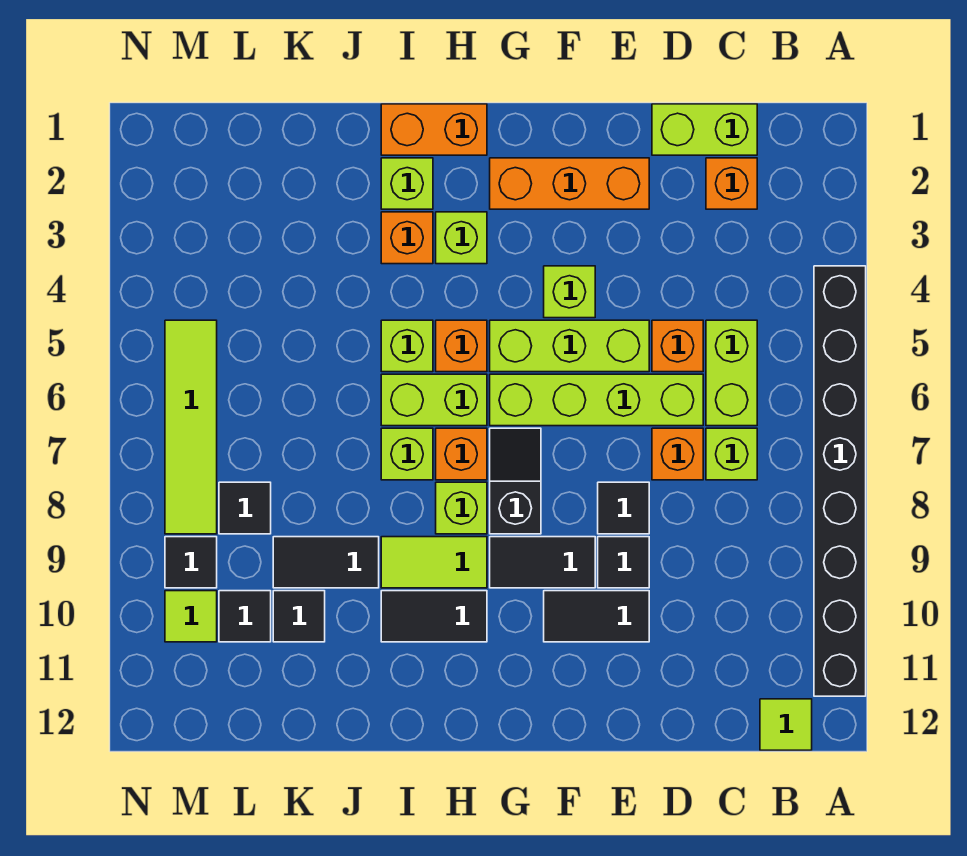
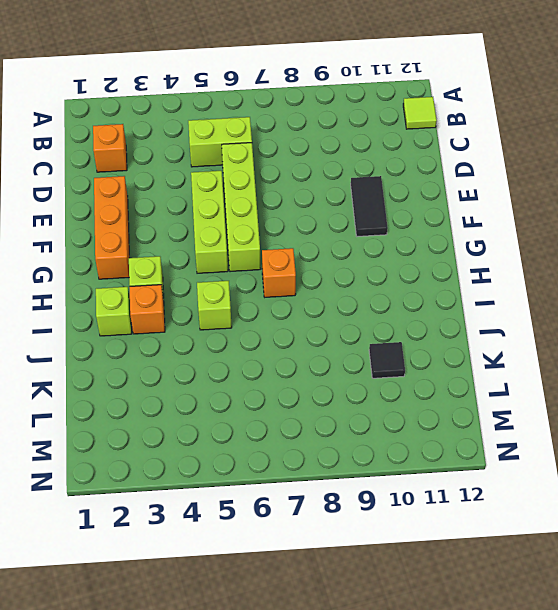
none -> black 1x8 brick [814,266,866,696]
none -> lime 1x2 brick [652,104,757,155]
none -> lime 1x1 brick [706,428,757,480]
none -> orange 1x1 brick [652,320,703,372]

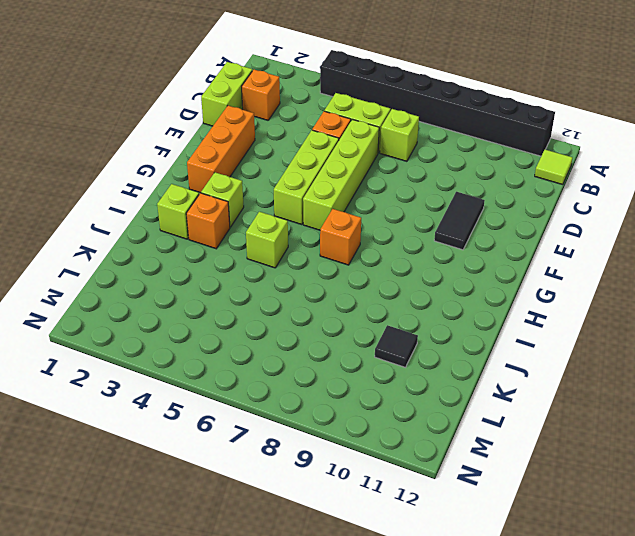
none -> orange 1x1 brick [652,428,703,480]
none -> black 1x1 tile [598,482,649,534]
none -> black 1x1 tile [598,537,649,588]
none -> lime 1x1 brick [544,266,595,318]

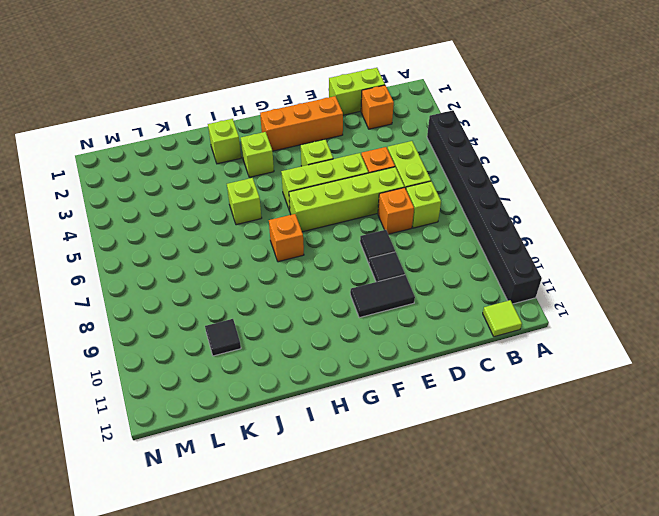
none -> black 1x2 tile [490,537,595,588]
none -> black 1x2 slope [490,428,541,534]
none -> orange 1x2 brick [381,104,487,155]
none -> orange 1x1 brick [436,320,487,372]

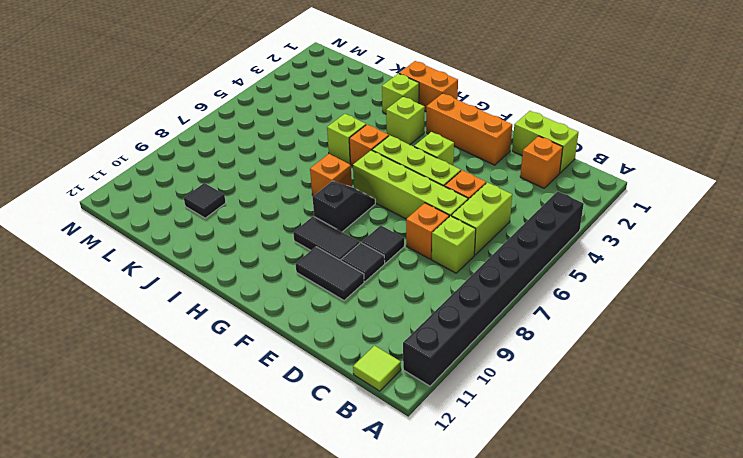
none -> lime 1x2 brick [381,374,487,426]
none -> lime 1x1 brick [436,482,487,534]
none -> lime 1x2 tile [381,537,487,588]
none -> black 1x2 tile [381,591,487,642]

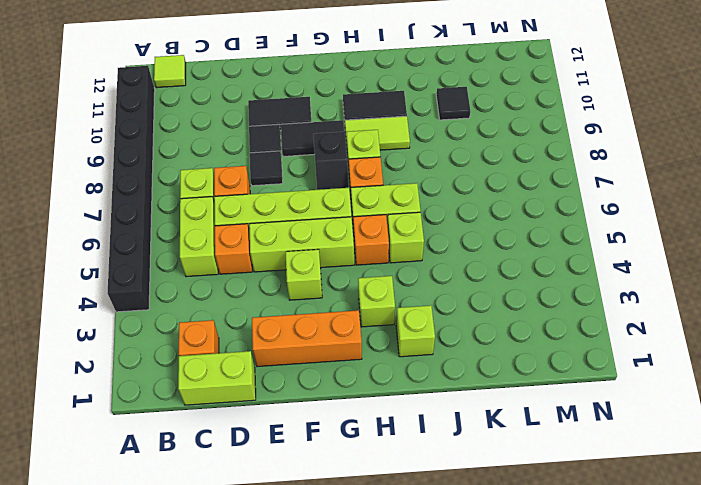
none -> orange 1x2 brick [381,104,487,155]
none -> orange 1x1 brick [381,212,433,264]
none -> lime 1x1 brick [381,428,433,480]
none -> black 1x2 tile [273,537,379,588]

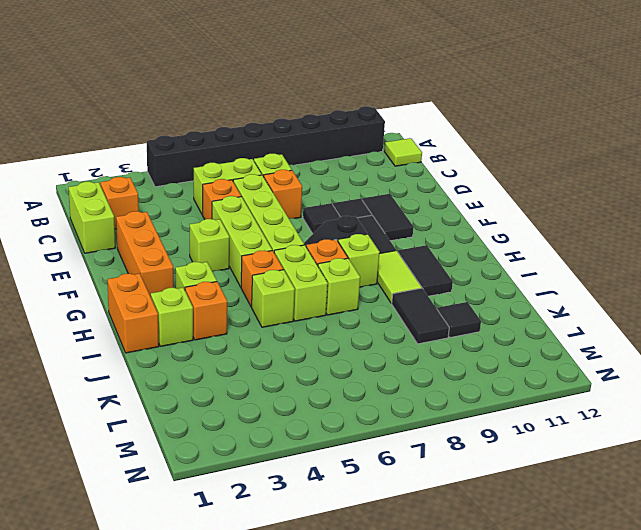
none -> black 1x1 tile [219,482,271,534]
none -> black 1x1 tile [219,591,271,642]
none -> lime 1x4 tile [165,320,217,534]
none -> black 1x1 tile [165,537,217,588]

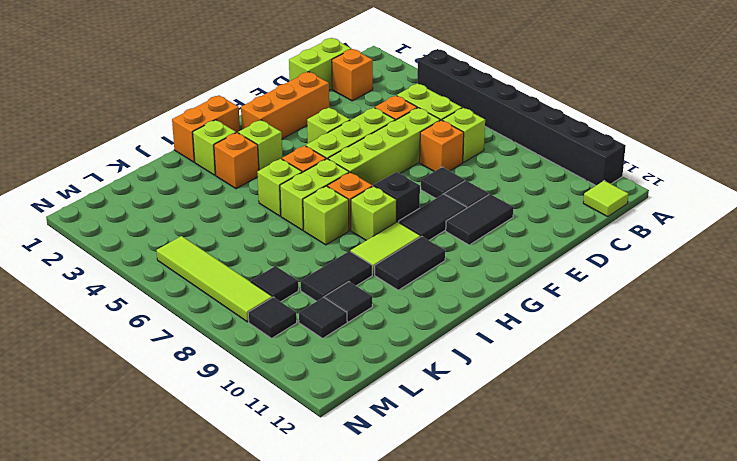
none -> lime 1x1 tile [165,591,217,642]

